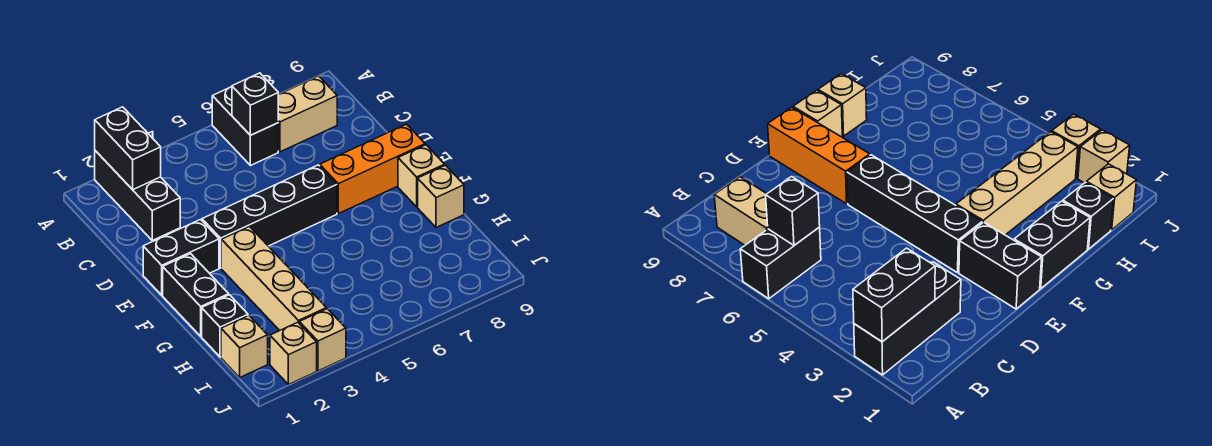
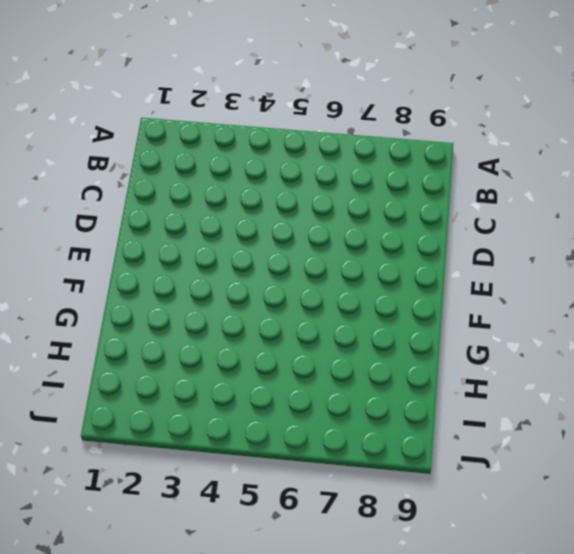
none -> black 1x3 brick [95,151,180,240]
none -> black 1x2 brick [212,87,278,165]
none -> tan 1x2 brick [278,76,337,152]

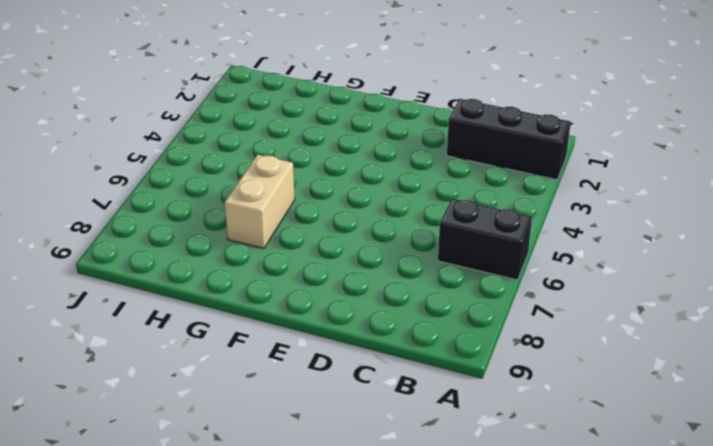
tan 1x2 brick [225,155,295,249] -> tan 1x2 brick moved to [278,76,337,152]
none -> black 1x2 brick [143,220,219,295]
none -> black 1x4 brick [202,165,337,268]
none -> orange 1x3 brick [320,124,425,214]

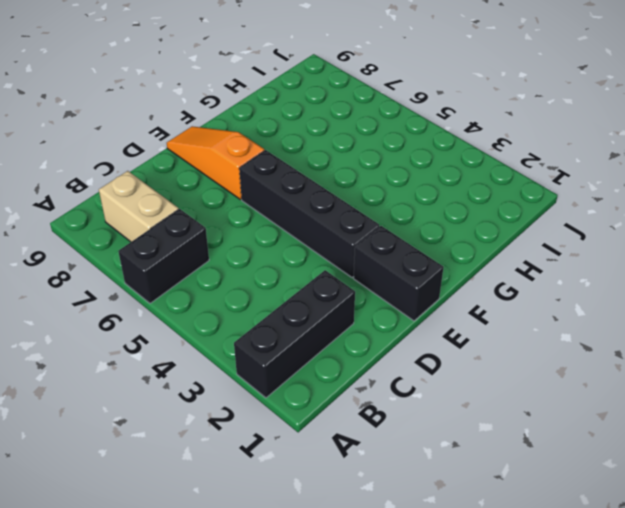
orange 1x3 slope [167,126,264,199] -> orange 1x3 brick [320,124,425,214]
none -> black 1x2 brick [163,254,229,336]
none -> tan 1x4 brick [221,226,326,331]
none -> tan 1x1 brick [398,145,445,207]

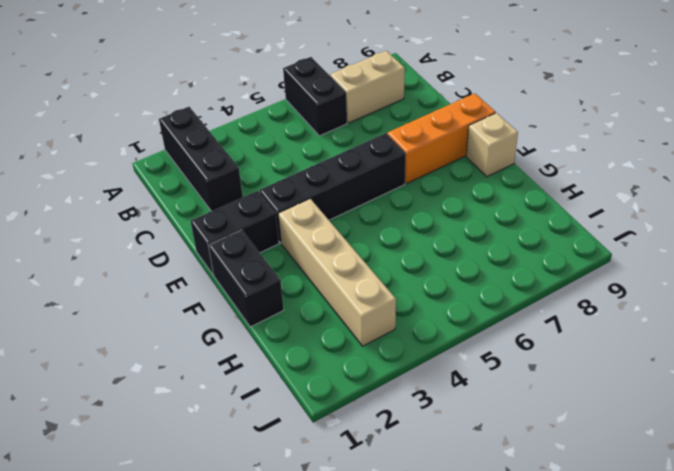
none -> tan 1x1 brick [418,165,464,228]
none -> black 1x1 brick [202,295,248,357]
none -> tan 1x1 brick [221,316,268,377]

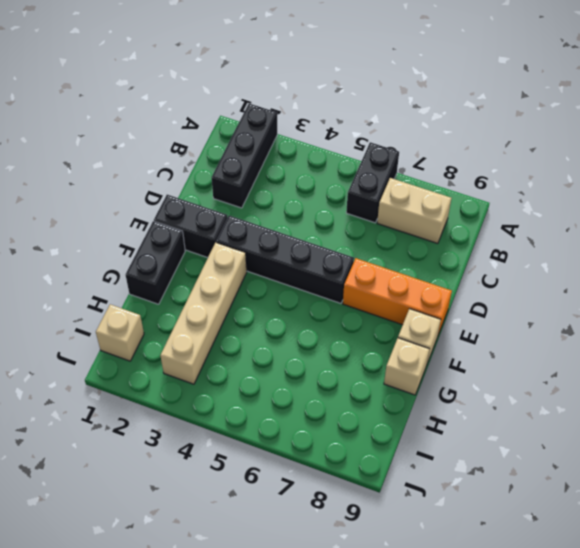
none -> black 1x1 brick [202,295,248,357]
none -> tan 1x1 brick [270,322,317,385]
none -> tan 1x1 brick [299,309,346,371]

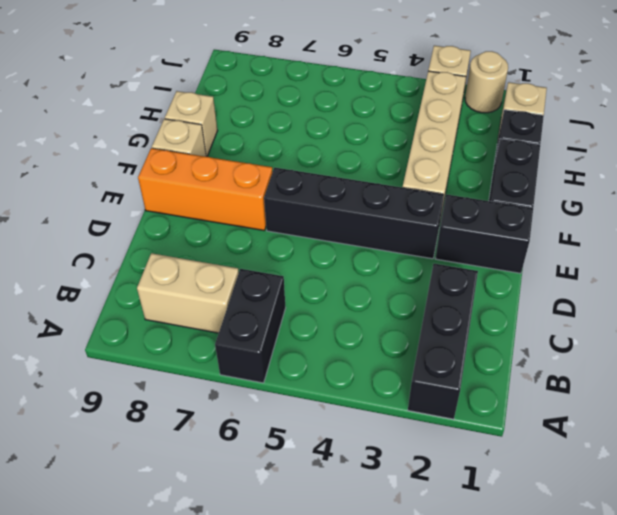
tan 1x1 round brick [465,51,508,113] -> tan 1x1 brick [270,322,317,385]
none -> black 1x2 brick [95,107,161,190]
none -> black 1x1 brick [232,73,278,135]

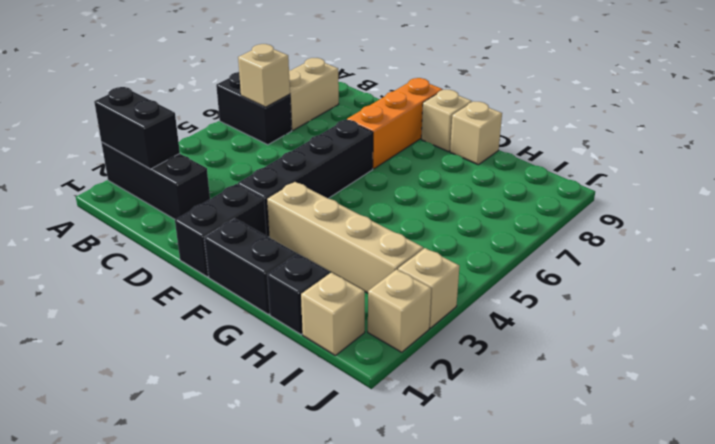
tan 1x1 brick [238,44,290,107] -> black 1x1 brick [232,73,278,135]

